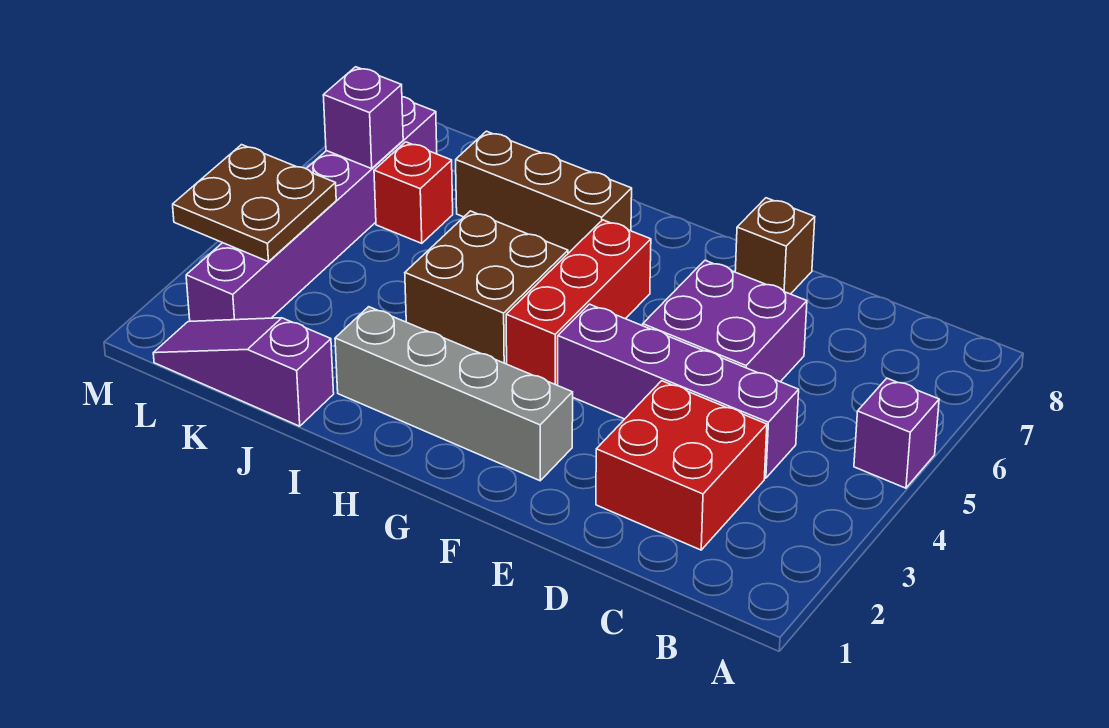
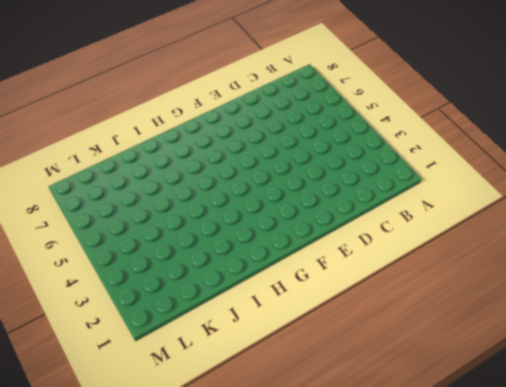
none -> purple 1x1 brick [854,378,939,488]
none -> red 2x2 brick [596,381,767,550]
none -> purple 1x4 brick [558,304,799,478]

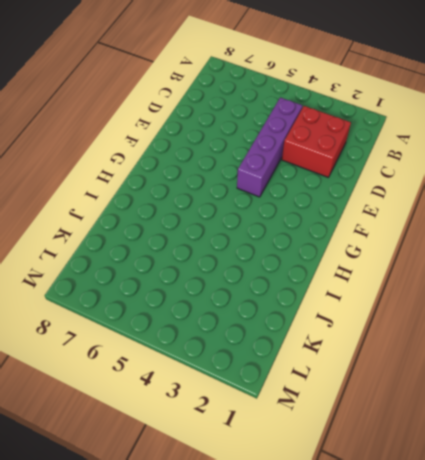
none -> purple 1x1 brick [854,378,939,488]
none -> purple 2x2 brick [643,260,807,382]
none -> brown 1x1 brick [735,198,815,294]

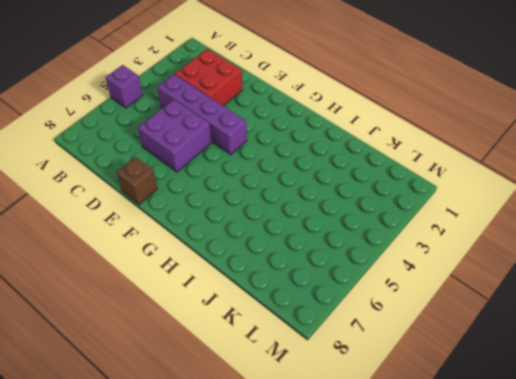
none -> grey 1x4 brick [335,307,573,481]
none -> red 1x3 brick [506,220,651,385]
none -> brown 2x2 brick [405,211,568,364]

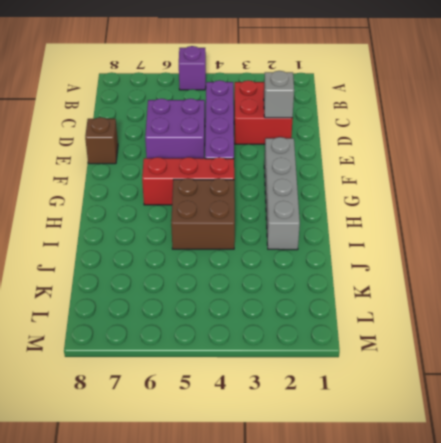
grey 1x1 brick [264,71,294,118] -> none
none -> brown 1x3 brick [456,131,632,253]
none -> purple 1x3 slope [153,318,334,426]
none -> red 1x1 brick [374,142,453,243]

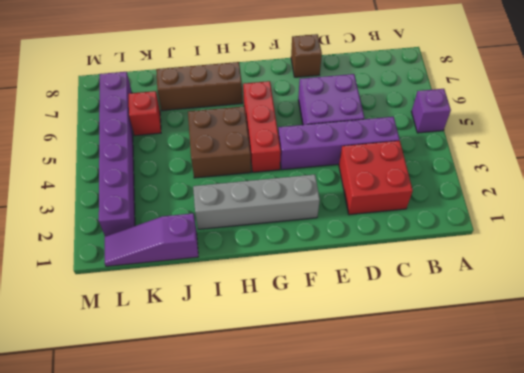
none -> brown 2x2 plate [173,145,336,262]
none -> purple 1x1 brick [323,67,403,169]

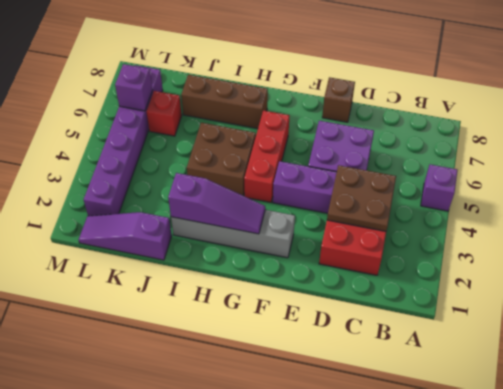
brown 2x2 plate [327,165,396,231] -> brown 2x2 plate moved to [173,145,336,262]
purple 1x3 slope [168,173,265,234] -> none

